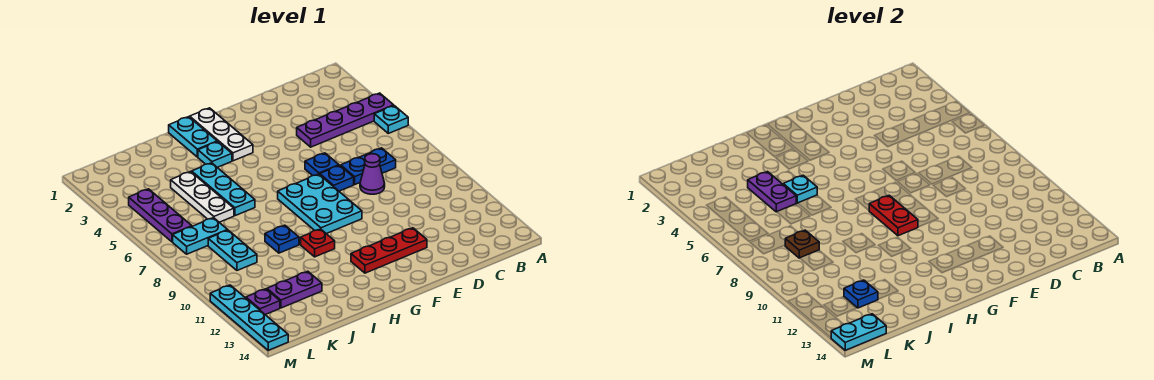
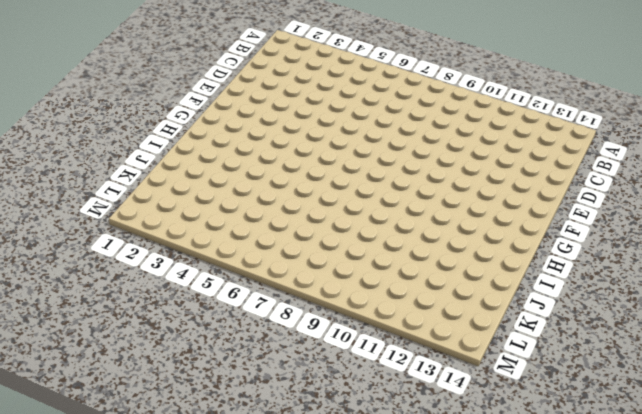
none -> purple 1x4 plate [297,93,394,147]
none -> cyan 1x1 plate [374,106,408,133]
none -> blue 1x2 plate [341,148,396,184]

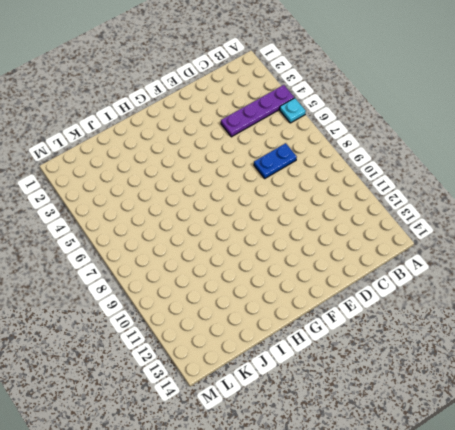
none -> purple 1x1 cone [360,154,385,194]
none -> blue 1x1 plate [305,153,339,176]
none -> blue 1x1 plate [320,165,354,191]

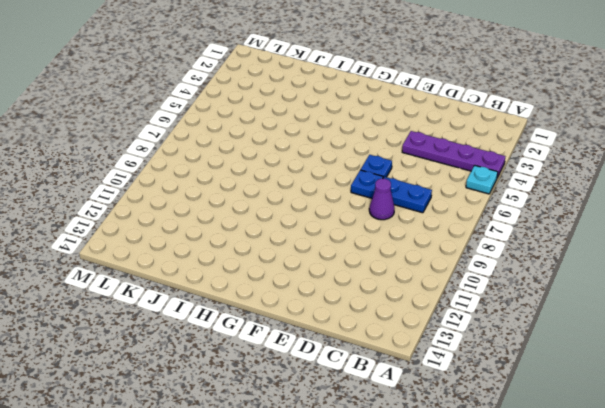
none -> red 1x3 plate [351,228,427,273]
none -> cyan 2x3 plate [278,174,362,234]
none -> white 1x3 plate [190,108,253,161]

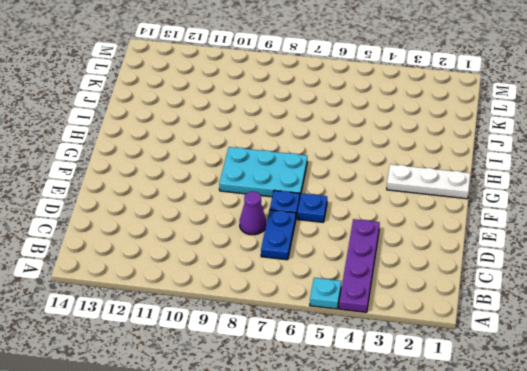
none -> red 1x3 plate [351,228,427,273]
none -> cyan 1x2 plate [169,117,217,157]
none -> cyan 1x1 plate [198,142,232,167]

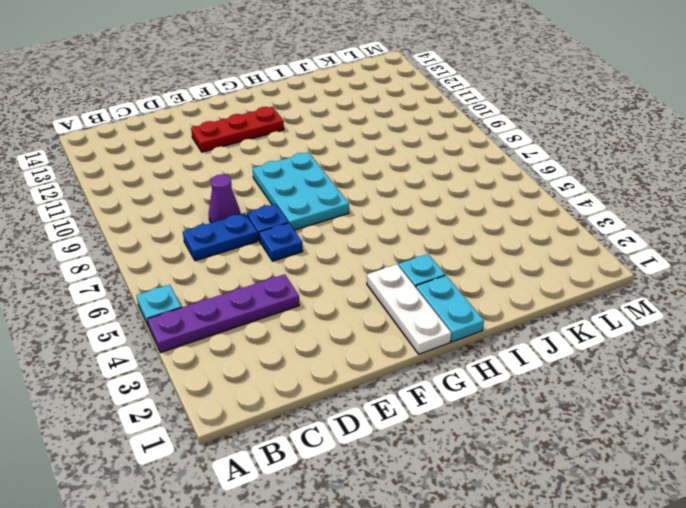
none -> red 1x1 plate [301,229,335,257]
none -> cyan 1x3 plate [192,163,255,216]
none -> blue 1x1 plate [265,225,299,253]

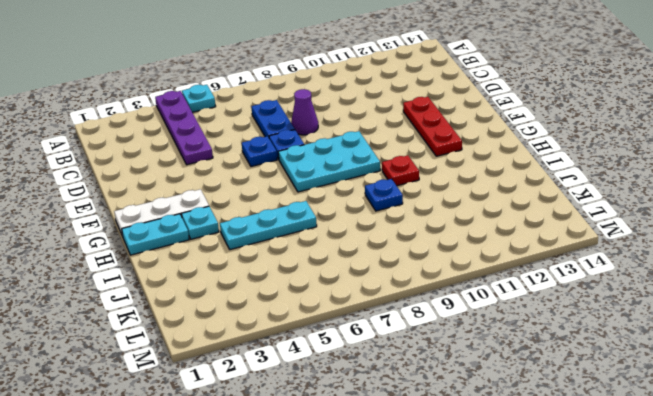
none -> white 1x3 plate [171,172,234,222]
none -> purple 1x2 plate [267,271,322,308]
none -> cyan 1x2 plate [173,218,227,254]

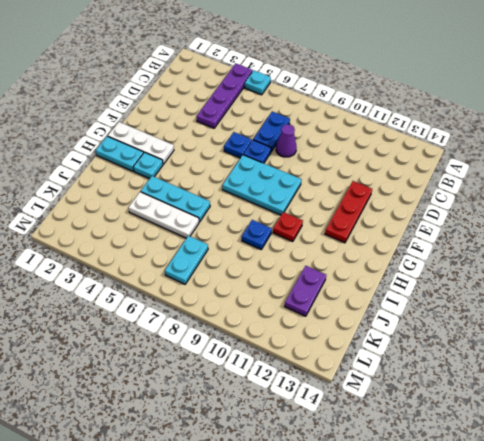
none -> cyan 1x2 plate [208,230,257,270]
none -> purple 1x3 plate [129,189,192,242]
none -> purple 1x1 plate [246,289,280,315]

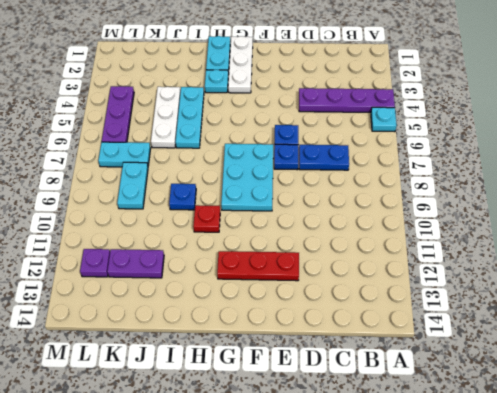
none -> purple 1x1 cone [360,154,385,194]
none -> cyan 1x4 plate [210,285,288,350]
none -> red 1x2 plate [869,195,918,236]

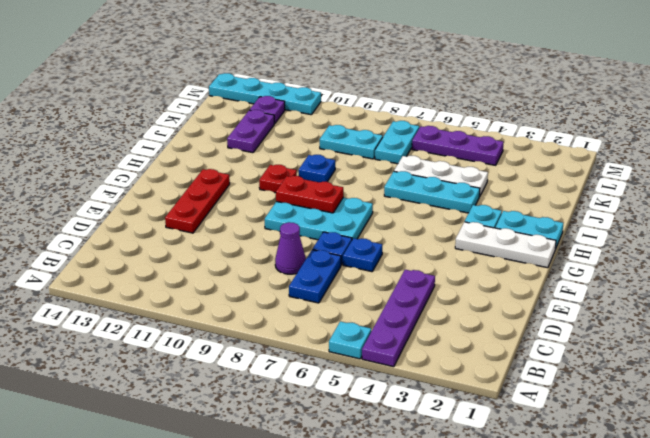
none -> cyan 1x1 plate [783,175,817,203]
none -> purple 1x2 plate [748,172,796,212]
none -> brown 1x1 plate [785,230,819,258]

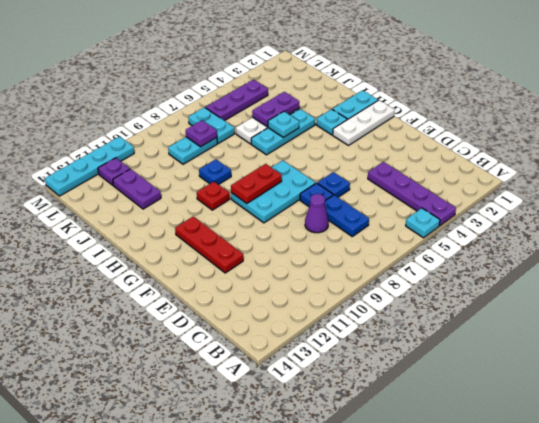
purple 1x1 plate [186,120,217,147] -> brown 1x1 plate [785,230,819,258]
none -> blue 1x1 plate [844,280,878,308]
none -> cyan 1x2 plate [831,314,886,350]

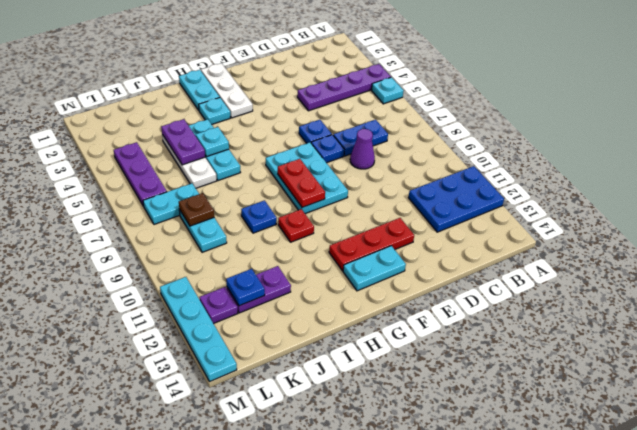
blue 2x3 plate [408,166,504,232] -> none
cyan 1x2 plate [343,246,406,291] -> cyan 1x2 plate moved to [831,314,886,350]

